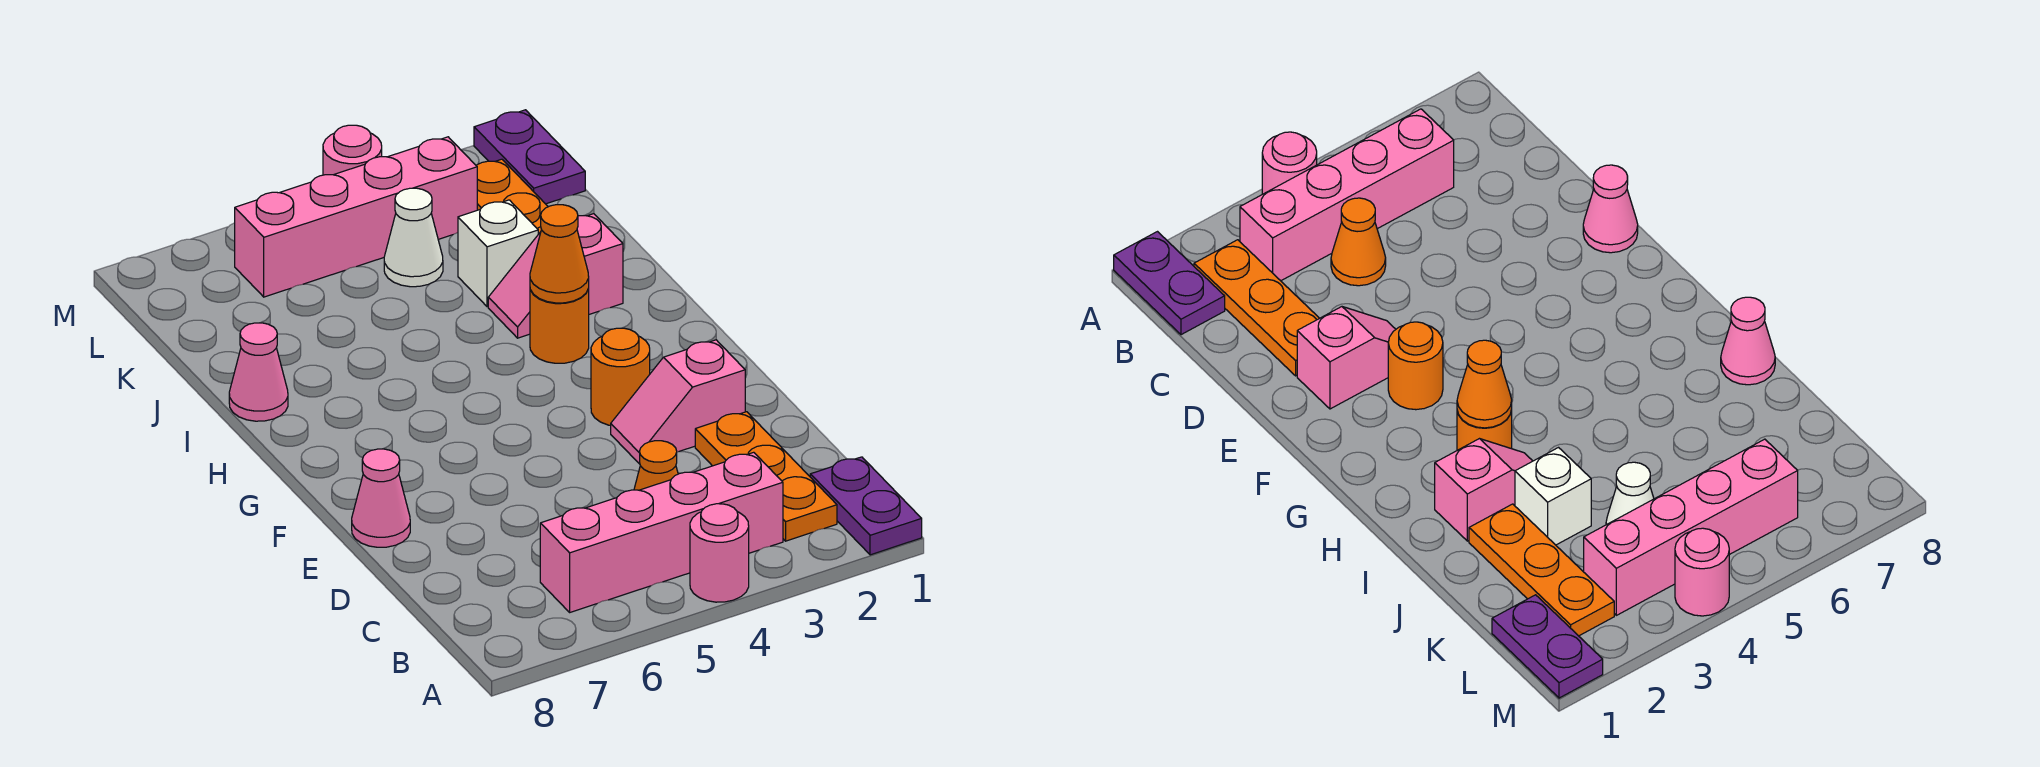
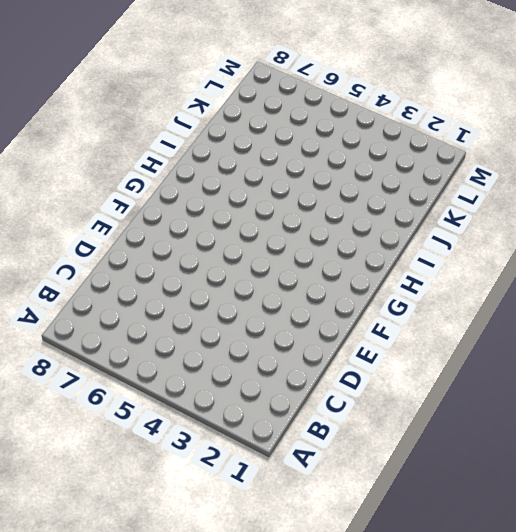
none -> purple 1x2 plate [810,457,922,555]
none -> pink 1x1 round brick [690,504,749,602]
none -> orange 1x3 plate [695,412,837,541]

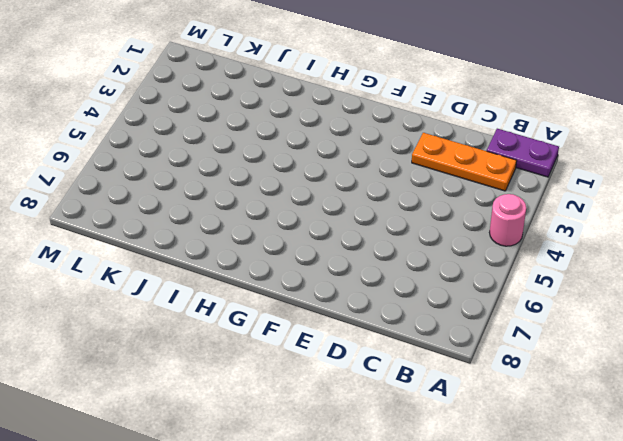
none -> pink 1x4 brick [540,452,783,612]
none -> orange 1x1 cone [634,441,678,490]
none -> pink 1x2 slope [611,340,745,464]

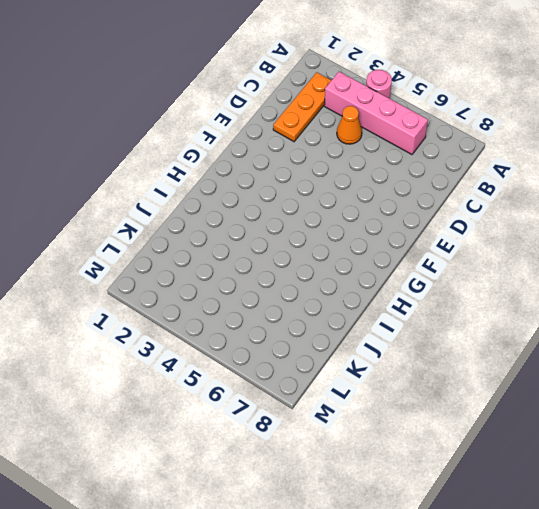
none -> purple 1x2 plate [810,457,922,555]
none -> pink 1x2 slope [611,340,745,464]
none -> pink 1x1 cone [352,449,410,547]

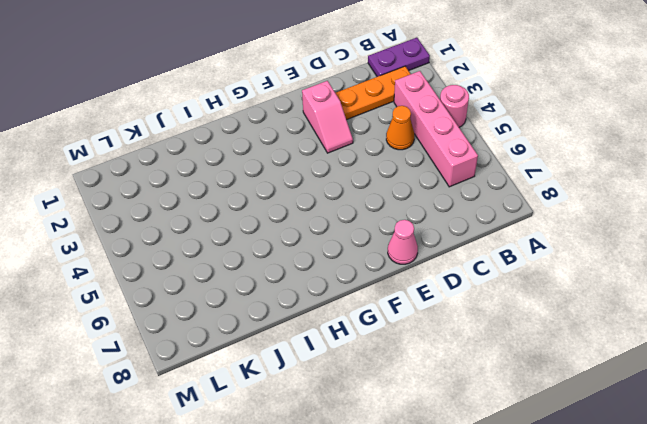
none -> orange 1x1 round brick [591,328,650,426]
none -> orange 1x1 round brick [530,288,589,363]
none -> pink 1x2 slope [488,214,623,338]

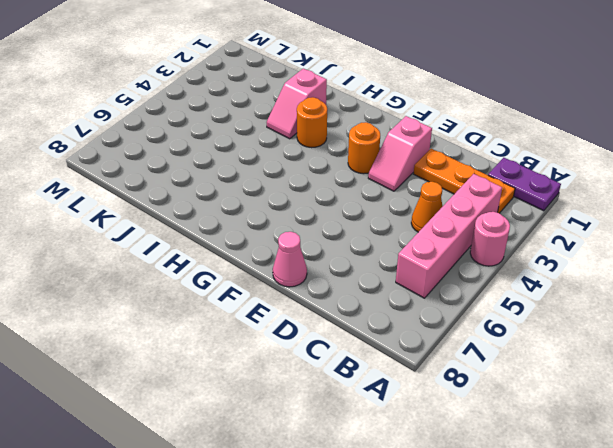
none -> pink 1x1 cone [229,323,288,421]
none -> orange 1x3 plate [476,159,548,234]
none -> white 1x1 brick [458,200,538,307]

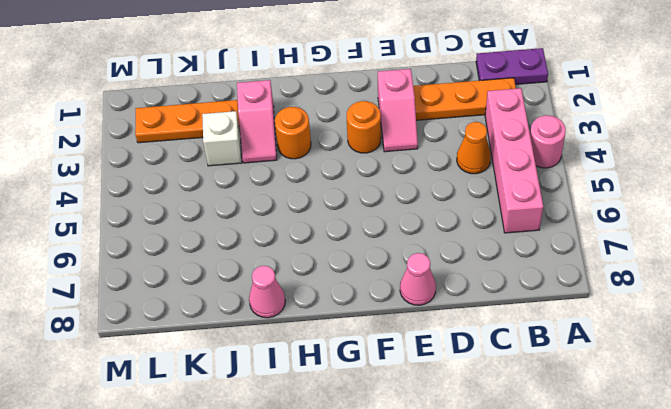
none -> white 1x1 cone [384,188,443,287]
none -> purple 1x2 plate [474,110,585,204]
none -> pink 1x4 brick [235,137,477,297]

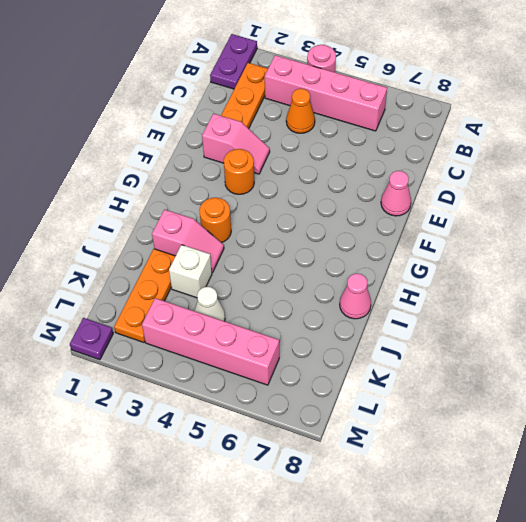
purple 1x1 plate [70,318,113,360] -> purple 1x2 plate [474,110,585,204]
none -> pink 1x1 round brick [323,125,382,175]
none -> orange 1x1 cone [530,205,589,303]

